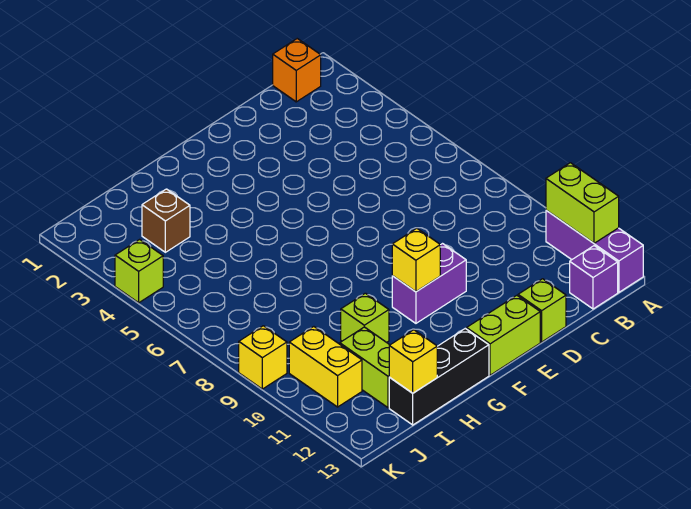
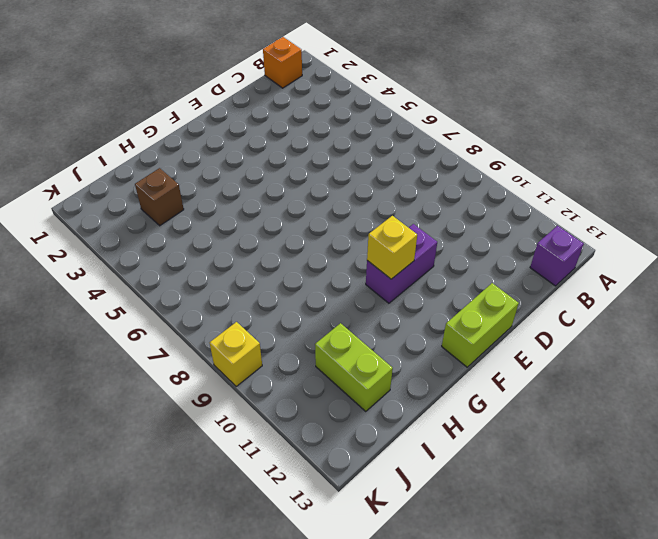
none -> purple 1x3 brick [546,210,643,292]
none -> lime 1x1 brick [518,279,566,342]
none -> black 1x3 brick [389,328,489,425]

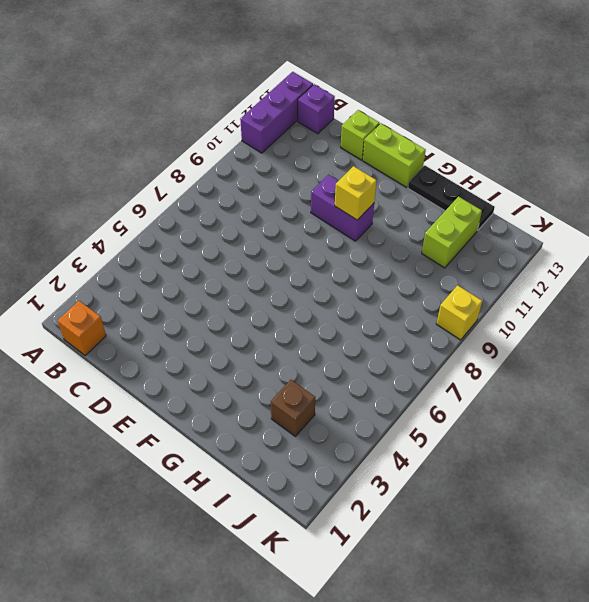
black 1x3 plate [408,165,495,231] -> black 1x3 brick [389,328,489,425]
none -> lime 1x1 brick [341,293,389,342]
none -> yellow 1x2 brick [289,327,362,407]
none -> lime 1x1 brick [115,239,163,303]

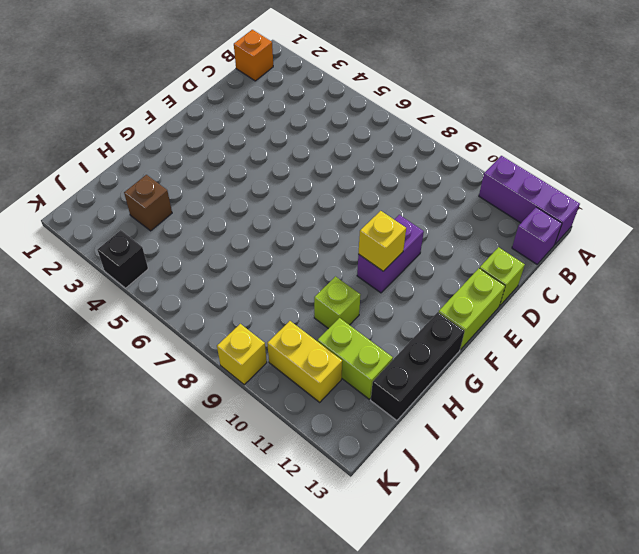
black 1x1 brick [97,230,148,288] -> lime 1x1 brick [115,239,163,303]
none -> lime 1x2 brick [546,163,619,243]
none -> yellow 1x1 brick [389,330,437,393]

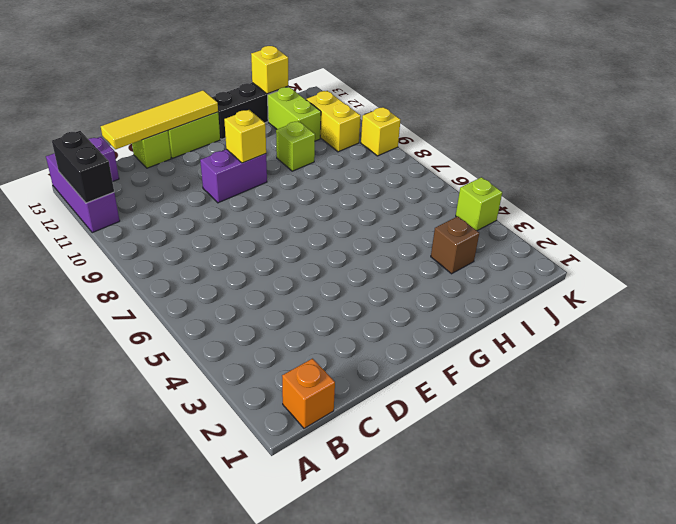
black 1x2 brick [52,131,114,203] -> lime 1x2 brick [546,163,619,243]
yellow 1x4 tile [101,90,218,149] -> none

